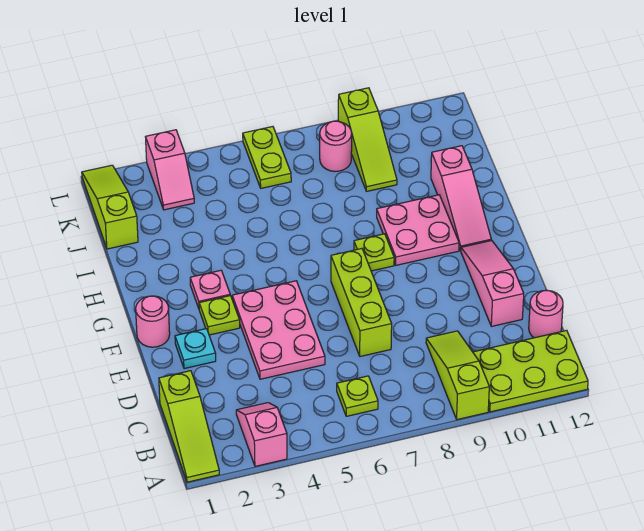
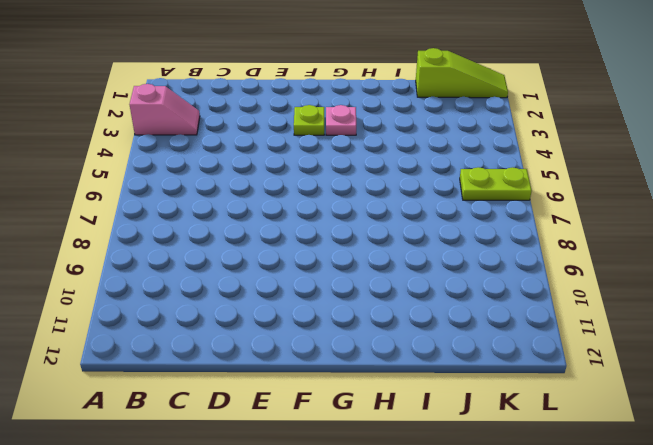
none -> lime 1x3 slope [159,371,219,482]
none -> lime 1x3 slope [426,331,489,420]
none -> lime 2x3 plate [473,330,588,412]

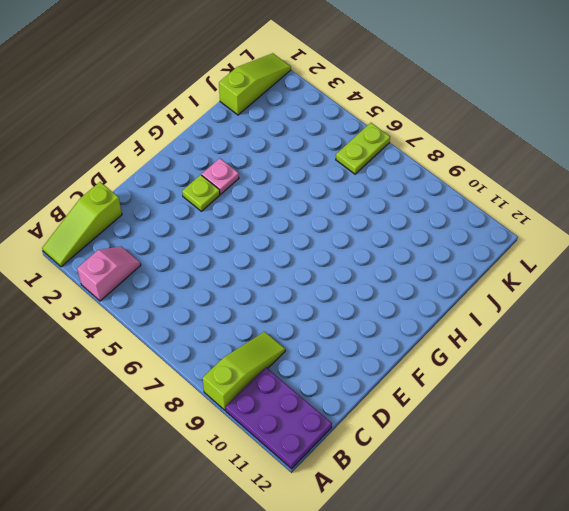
purple 2x3 plate [226,367,332,469] -> lime 2x3 plate [473,330,588,412]
none -> lime 1x1 plate [337,376,378,416]
none -> pink 1x1 round brick [529,290,563,338]
none -> pink 2x3 plate [232,281,325,379]

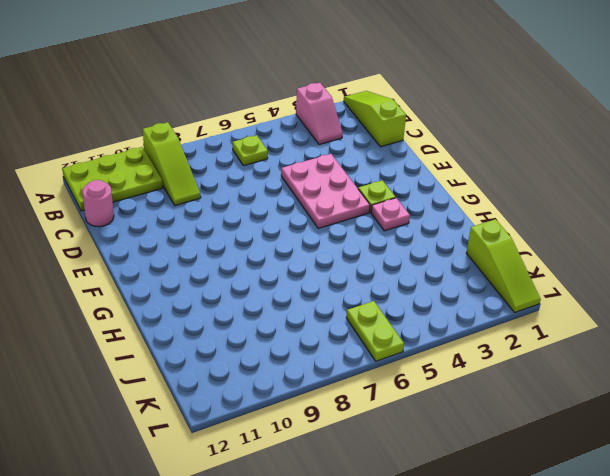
none -> lime 1x3 brick [331,249,392,356]
none -> pink 1x3 slope [461,240,524,326]
none -> cyan 1x1 plate [175,329,216,369]

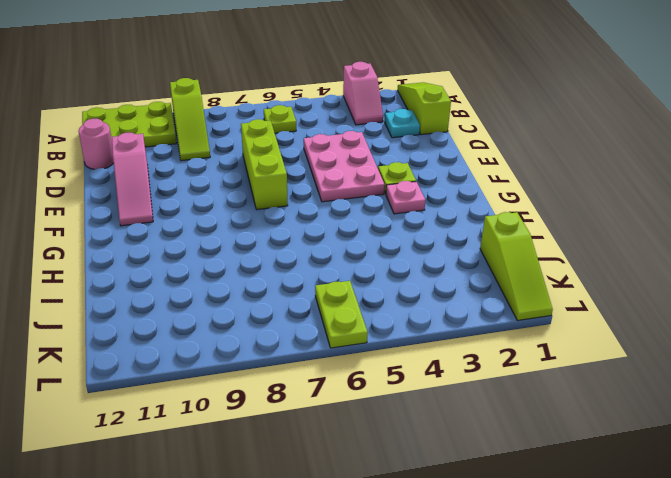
cyan 1x1 plate [385,109,420,138] -> cyan 1x1 plate moved to [175,329,216,369]
none -> pink 1x1 round brick [136,296,170,347]
none -> lime 1x1 plate [354,234,394,271]
none -> pink 2x2 plate [377,195,459,265]

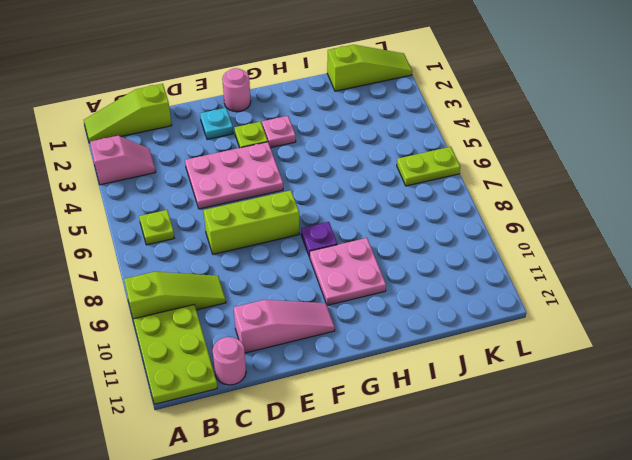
purple 1x1 plate [301,222,337,257] -> lime 1x1 plate [354,234,394,271]
none -> pink 1x3 slope [431,146,491,251]
none -> lime 1x3 slope [338,88,397,191]
none -> pink 1x2 slope [146,130,194,210]

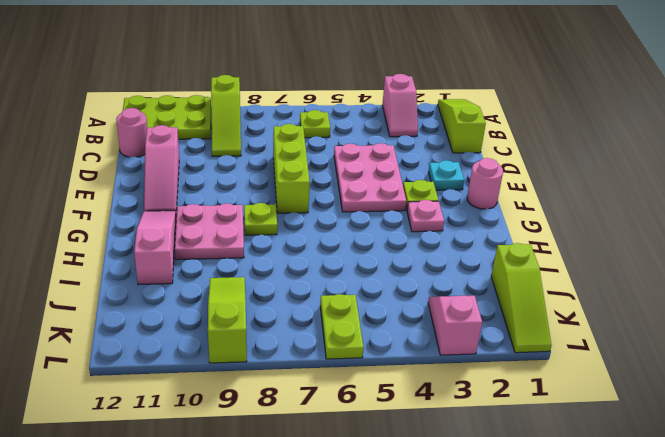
none -> pink 1x1 round brick [320,121,352,171]

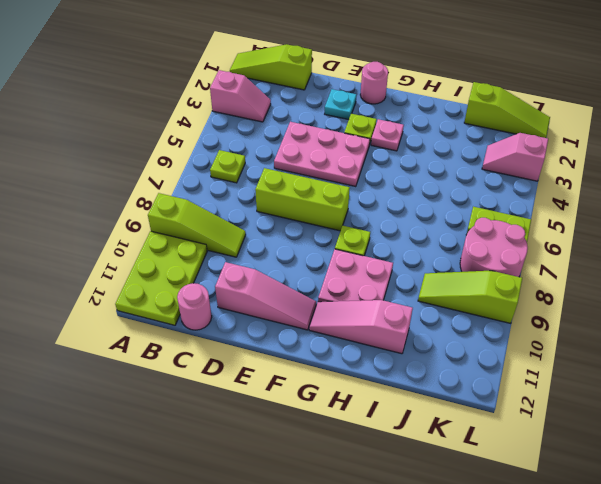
pink 2x2 round brick [460,218,528,277] -> pink 1x1 round brick [320,121,352,171]

